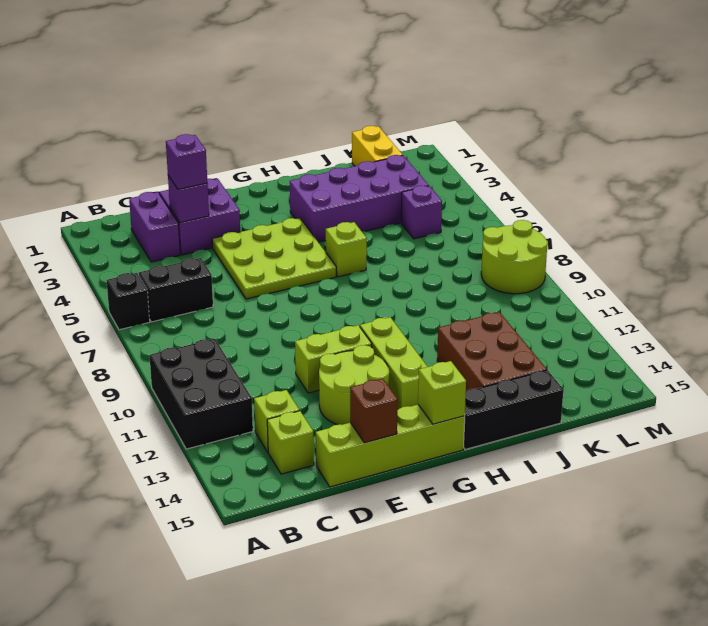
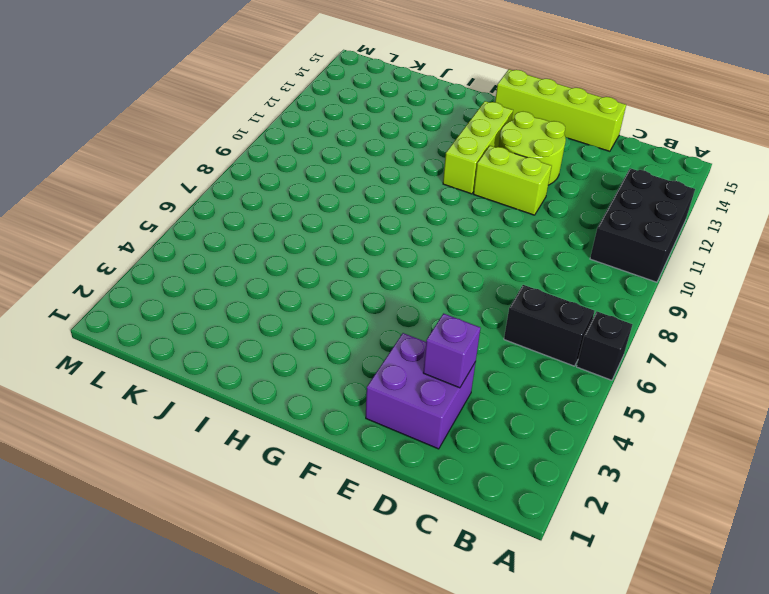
none -> purple 1x2 brick [129,192,180,262]
none -> lime 1x1 brick [254,390,299,452]
none -> lime 1x1 brick [267,411,314,474]

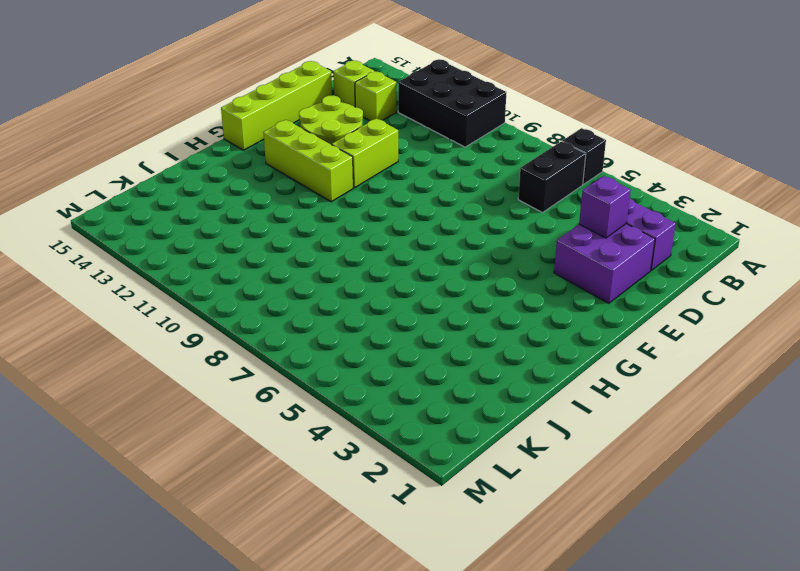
none -> lime 3x3 plate [212,218,336,299]
none -> purple 2x4 brick [290,155,429,242]
none -> lime 1x1 brick [326,222,367,277]

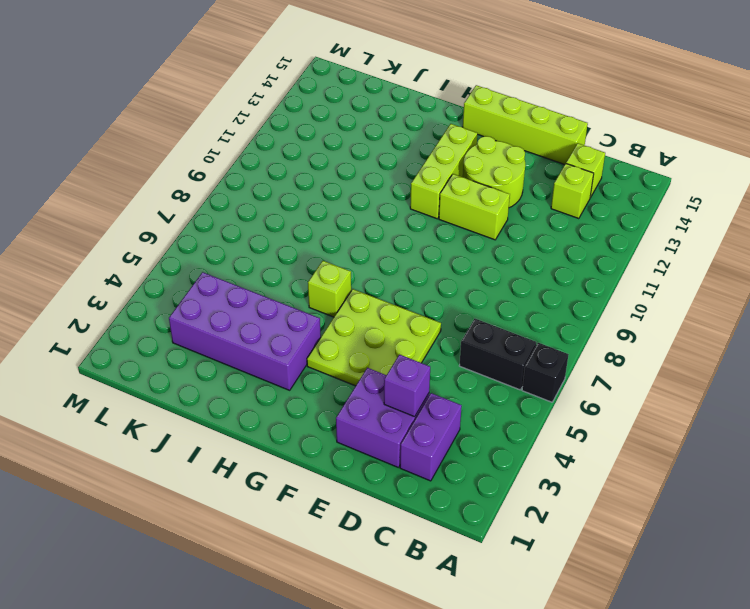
none -> black 2x3 brick [149,339,253,449]
none -> black 1x3 brick [464,370,564,449]
none -> brown 2x3 brick [437,312,547,391]

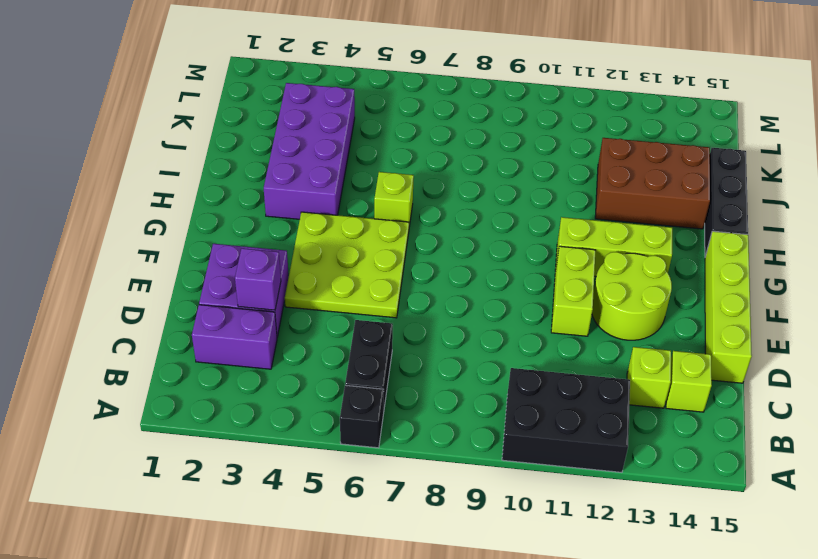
none -> yellow 1x2 brick [352,126,403,166]
none -> purple 1x1 brick [401,186,442,239]
none -> lime 2x2 round brick [481,220,548,294]

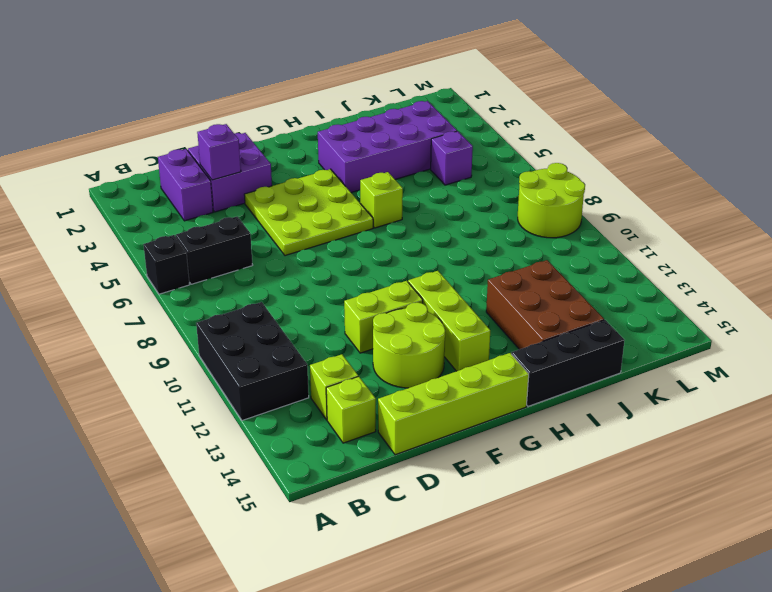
none -> yellow 1x2 brick [352,126,403,166]
none -> brown 1x1 brick [350,379,398,443]
none -> lime 1x1 brick [418,361,466,424]

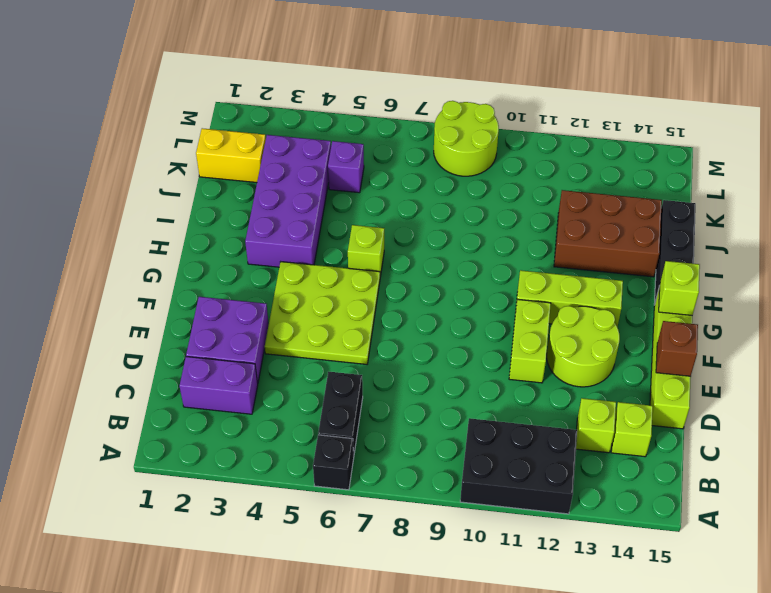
none -> purple 1x1 brick [168,176,209,223]
none -> purple 1x1 brick [166,134,207,190]

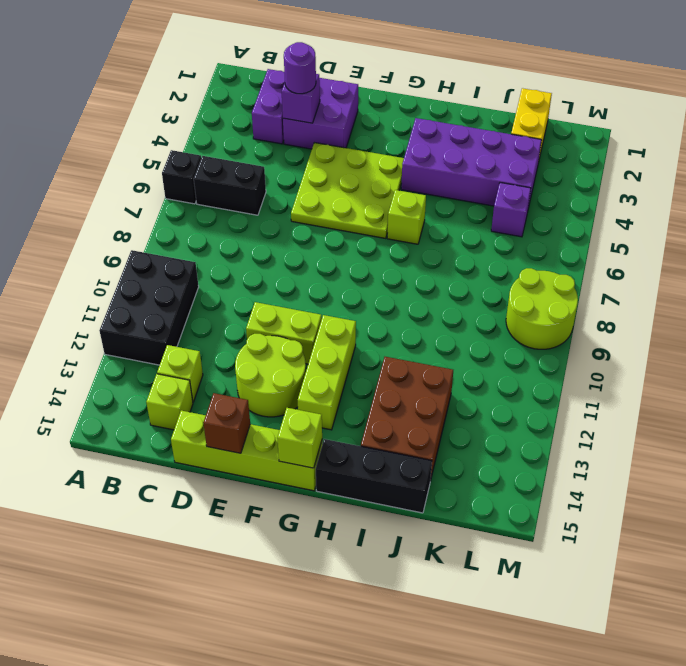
purple 1x1 round brick [284,42,316,94] -> purple 1x1 brick [166,134,207,190]

